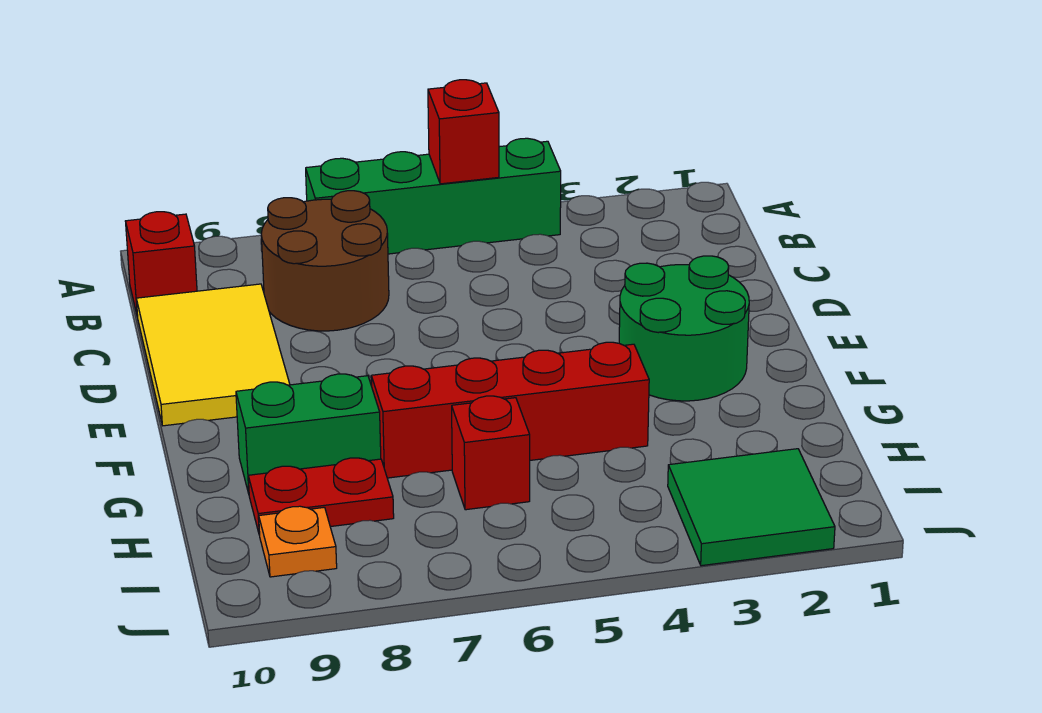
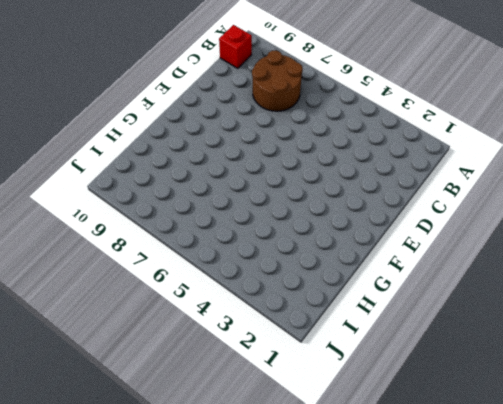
none -> green 1x4 brick [306,138,561,254]
none -> yellow 2x3 tile [136,284,290,426]
none -> green 2x2 round brick [619,256,749,401]

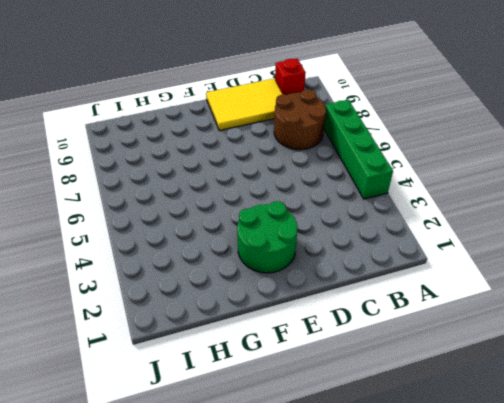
none -> red 1x4 brick [371,342,649,478]
none -> green 1x2 brick [236,374,381,493]
none -> red 1x1 brick [452,396,530,510]

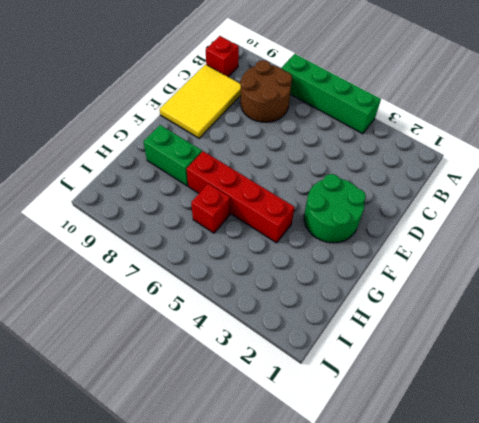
none -> red 1x2 plate [248,458,394,535]
none -> green 2x2 tile [668,449,835,566]
none -> orange 1x1 plate [259,506,337,577]

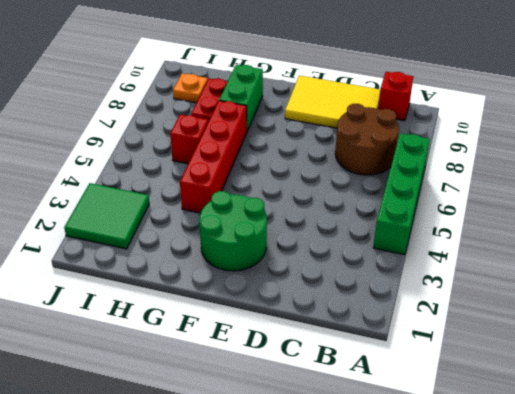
none -> red 1x1 brick [428,80,499,184]

